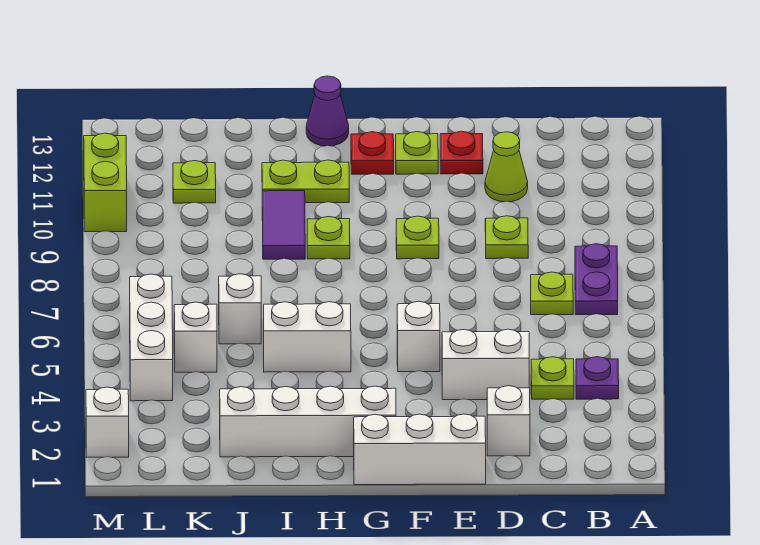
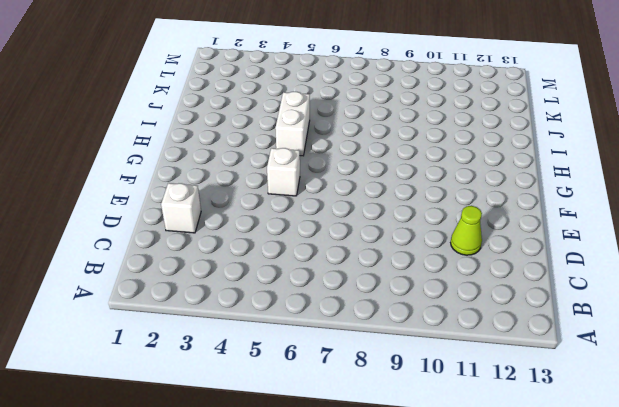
none -> purple 1x1 plate [576,357,619,399]
none -> purple 1x2 plate [575,244,618,315]
none -> lime 1x1 plate [531,357,574,399]

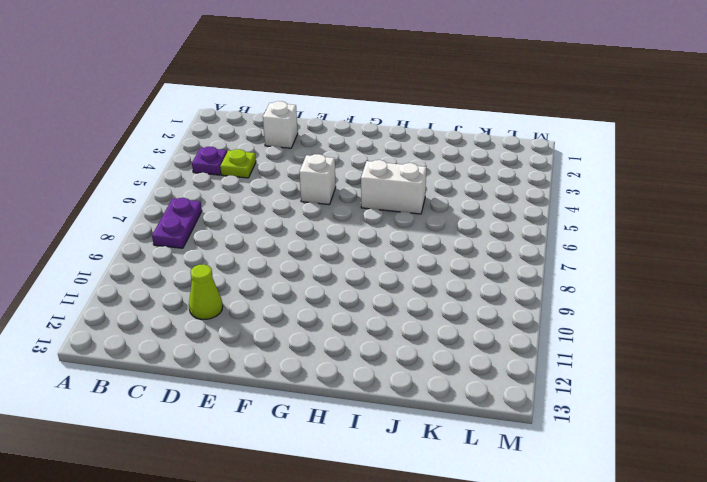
none -> lime 1x1 plate [531,272,573,315]
none -> white 1x2 brick [442,329,529,400]
none -> lime 1x1 plate [485,216,528,259]

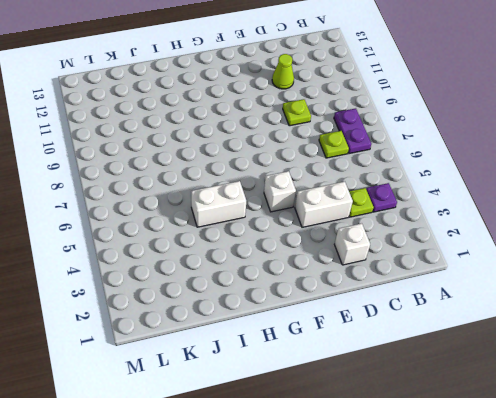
none -> white 1x3 brick [354,414,486,485]
none -> red 1x1 plate [440,131,483,174]
none -> lime 1x1 plate [396,216,439,259]

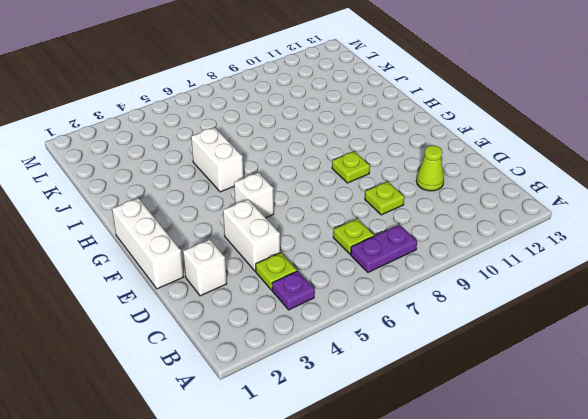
none -> red 1x1 plate [440,131,483,174]
none -> lime 1x1 plate [396,132,438,174]
none -> white 1x4 brick [220,386,396,457]

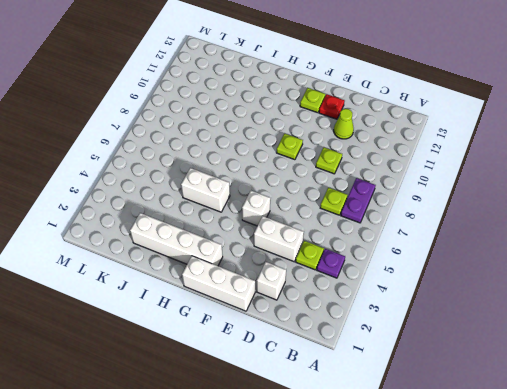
none -> red 1x1 plate [351,132,394,174]
none -> lime 1x1 plate [307,217,350,259]
none -> lime 1x2 plate [262,160,349,203]

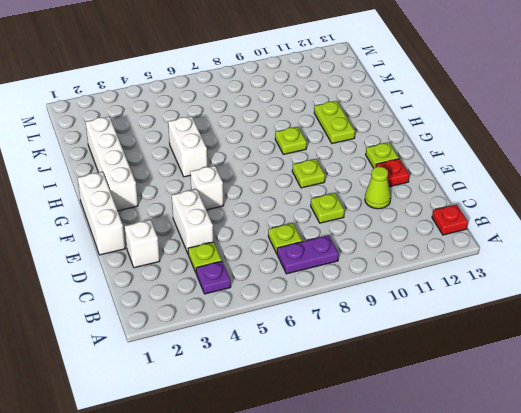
red 1x1 plate [432,204,468,235] -> red 1x1 plate moved to [351,132,394,174]
none -> purple 1x1 cone [306,76,349,146]
none -> purple 1x2 tile [262,191,305,259]
none -> white 1x1 brick [219,274,261,344]

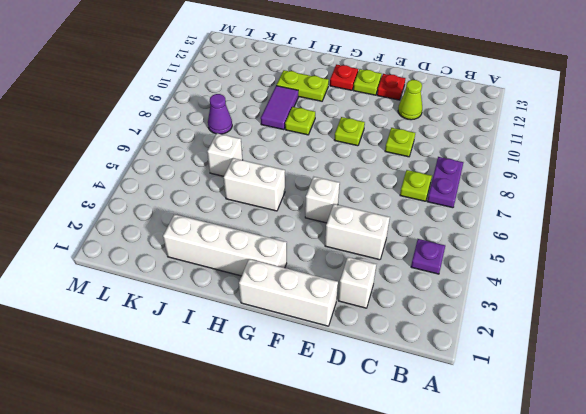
purple 1x1 cone [208,94,232,134] -> purple 1x1 cone moved to [306,76,349,146]
none -> lime 1x1 plate [531,357,574,399]
none -> white 1x1 brick [174,302,217,372]
none -> lime 1x1 plate [173,161,216,203]

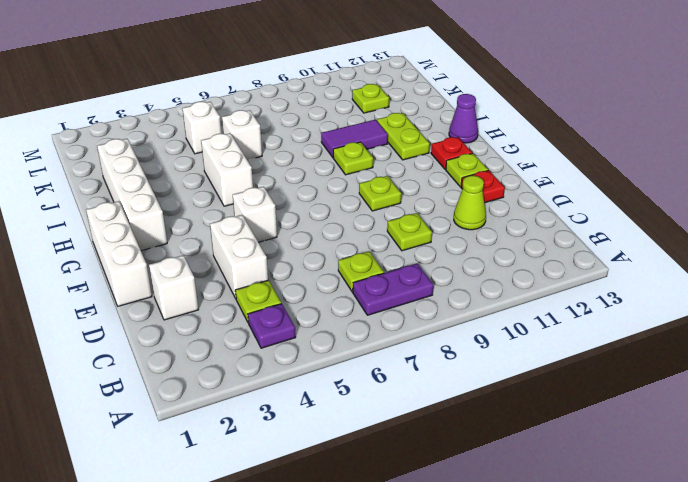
none -> white 1x3 brick [130,274,173,401]
none -> white 1x1 brick [86,387,129,457]
none -> lime 1x2 brick [84,133,127,232]

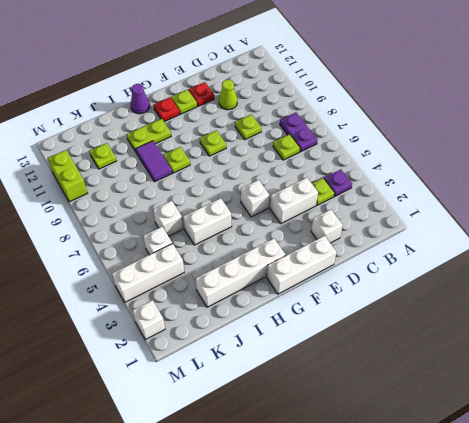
white 1x3 brick [112,244,184,302] -> white 1x3 brick turned to [130,274,173,401]

